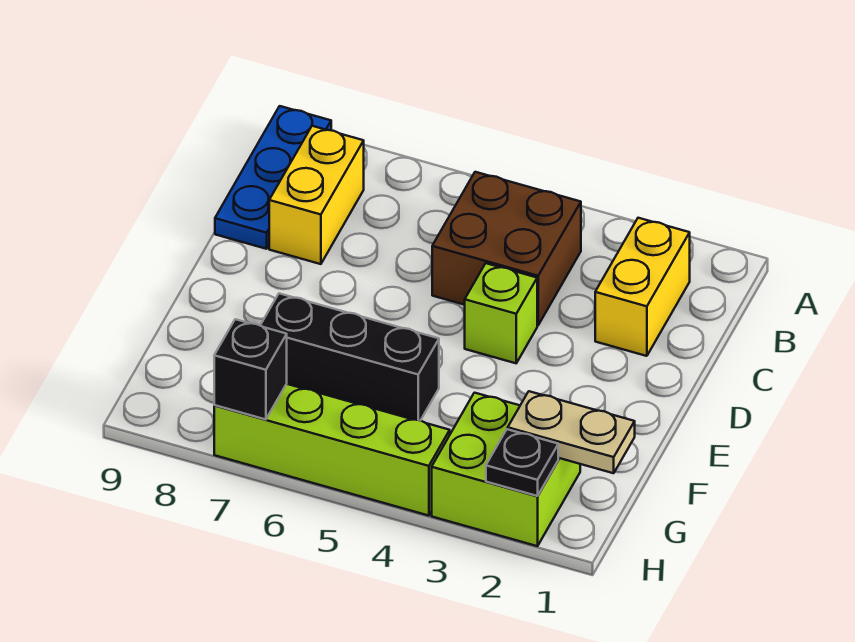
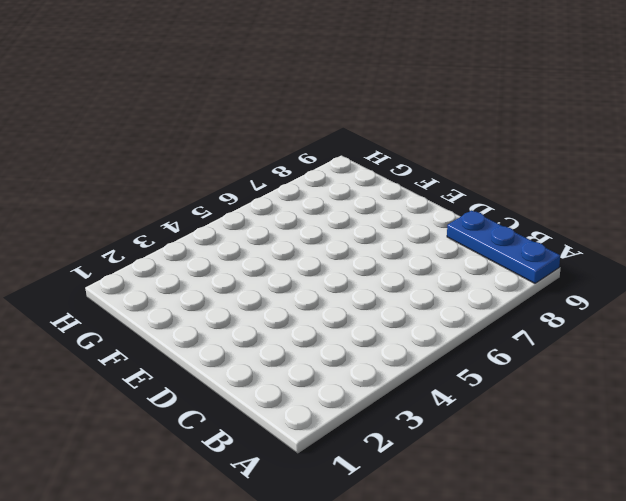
none -> yellow 1x2 brick [595,218,690,356]
none -> brown 2x2 brick [432,172,581,325]

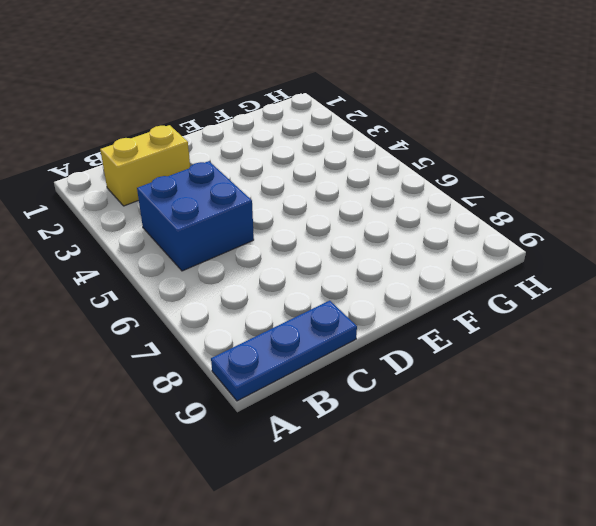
blue 2x2 brick [137,161,254,271] -> brown 2x2 brick [432,172,581,325]
none -> yellow 1x2 brick [269,126,364,264]
none -> lime 1x1 brick [465,263,537,363]

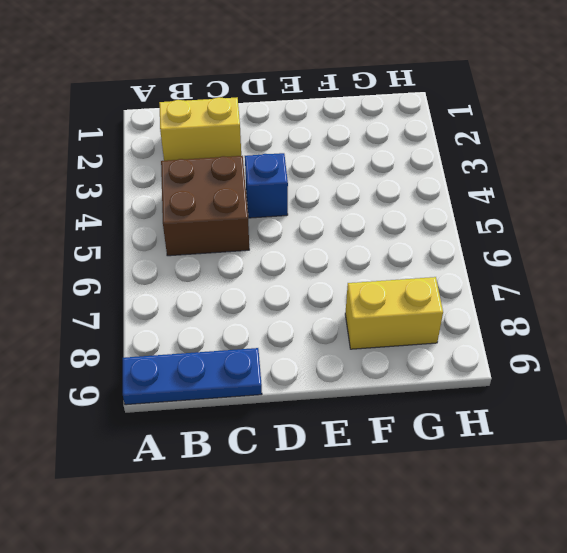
blue 1x1 brick [245,153,288,218] -> lime 1x1 brick [465,263,537,363]
yellow 1x2 brick [345,277,443,349] -> yellow 1x2 brick moved to [269,126,364,264]
none -> black 1x3 brick [260,293,439,420]
none -> lime 2x2 brick [432,393,580,546]

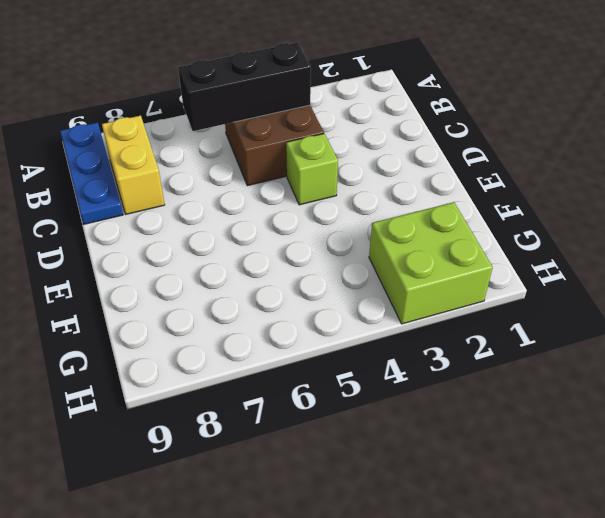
black 1x3 brick [178,42,311,131] -> black 1x3 brick moved to [260,293,439,420]
none -> yellow 1x2 brick [595,218,690,356]
none -> lime 1x4 brick [214,384,450,516]

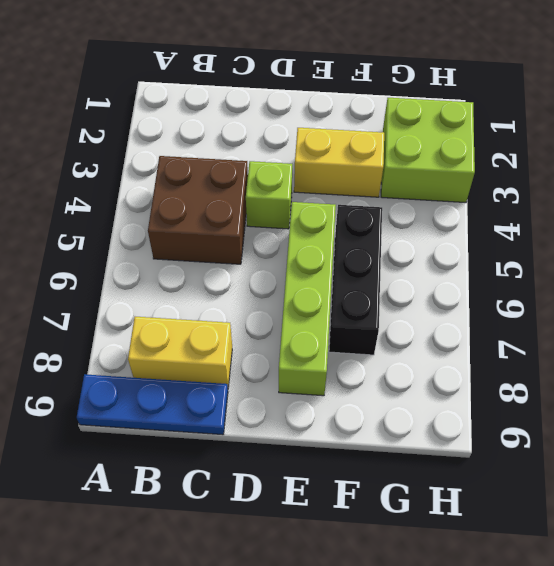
yellow 1x2 brick [294,128,384,197] -> yellow 1x2 brick moved to [595,218,690,356]
lime 1x4 brick [279,202,336,396] -> lime 1x4 brick moved to [214,384,450,516]
none -> tan 1x2 plate [508,391,635,473]
none -> black 1x1 plate [486,429,558,496]

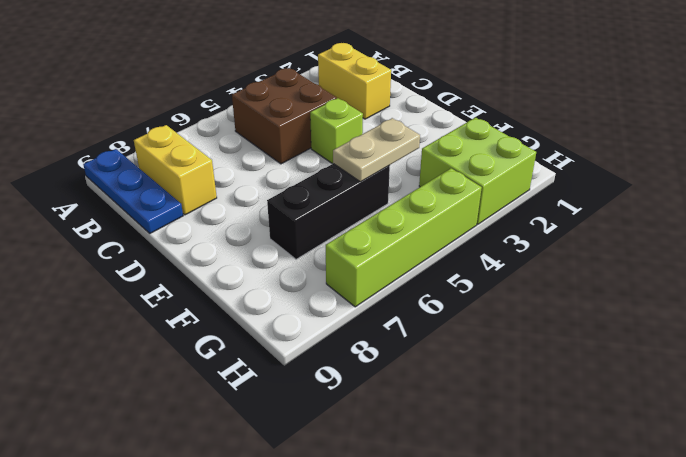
tan 1x2 plate [333,118,420,182] -> tan 1x2 plate moved to [508,391,635,473]
none -> black 1x1 plate [486,429,558,496]
none -> black 1x1 brick [214,319,287,419]

